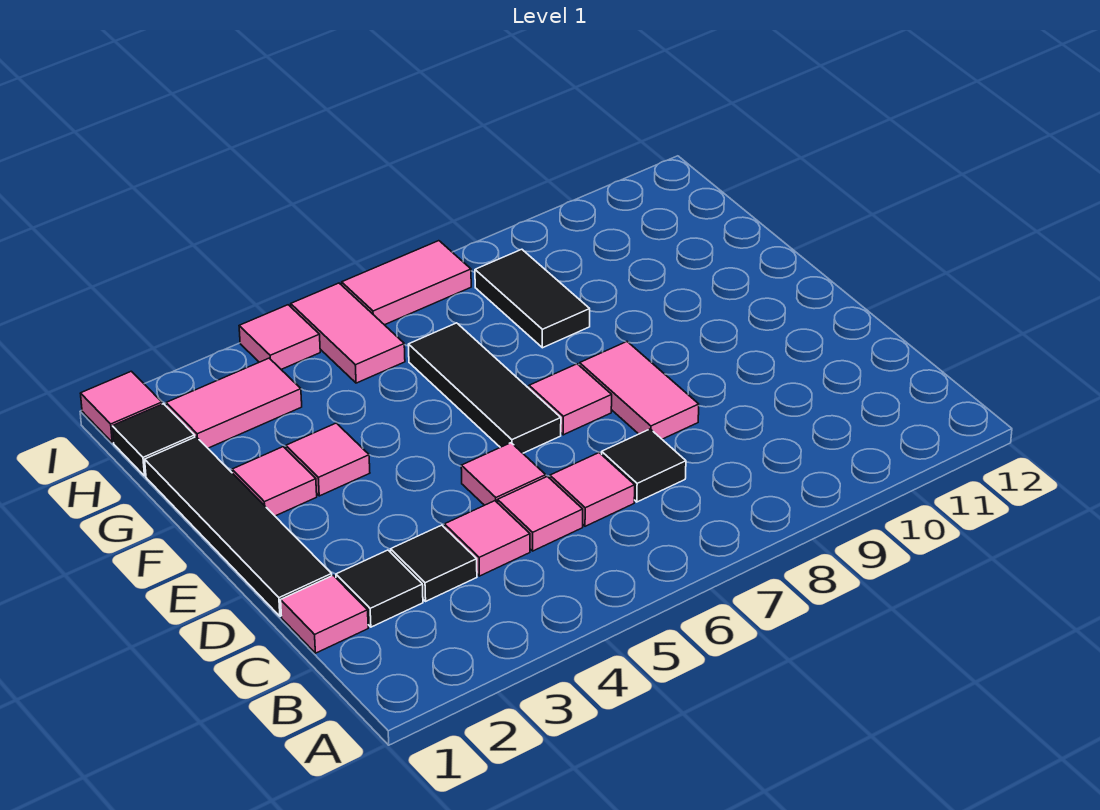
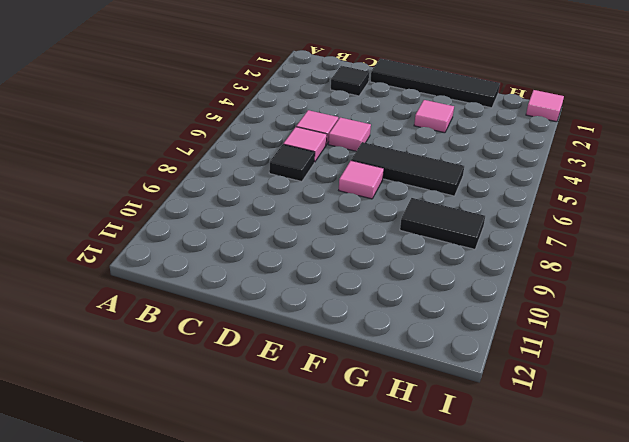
none -> pink 1x1 tile [281,575,368,653]
none -> black 1x1 tile [391,525,477,601]
none -> pink 1x1 tile [444,501,530,576]

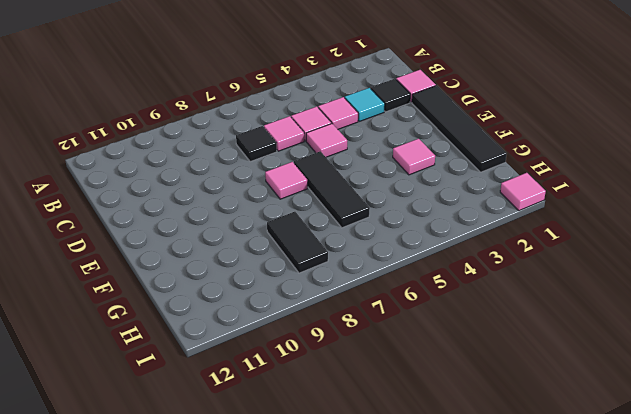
cyan 1x1 tile [345,88,385,121] -> black 1x1 tile [391,525,477,601]
none -> pink 1x2 tile [580,342,699,439]
none -> pink 1x1 tile [232,447,317,516]
none -> black 1x1 tile [112,404,195,476]

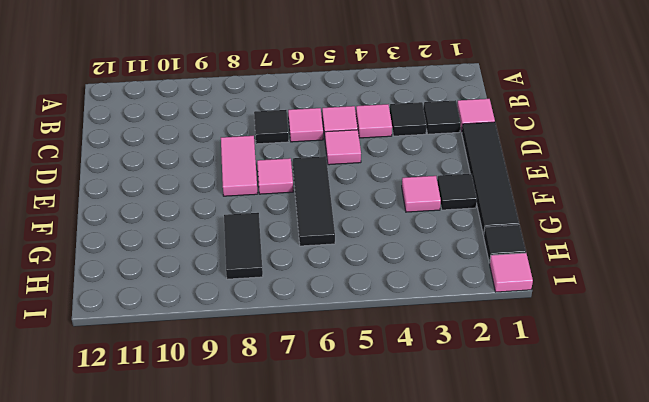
black 1x1 tile [437,174,477,210] -> pink 1x1 tile [232,447,317,516]
none -> pink 1x2 tile [166,358,302,448]
none -> pink 1x2 tile [291,283,405,383]
none -> pink 1x1 tile [239,305,320,369]

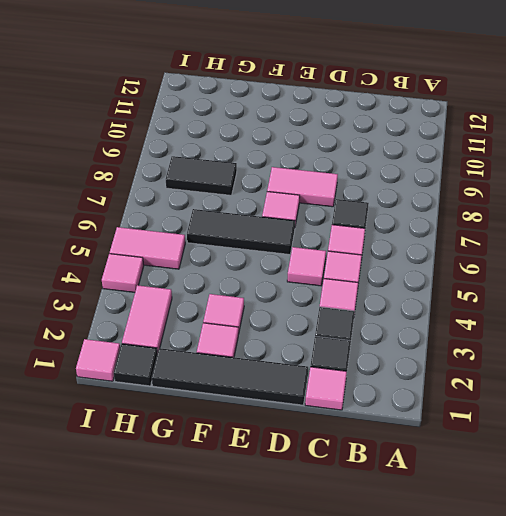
none -> pink 1x2 tile [342,241,471,325]

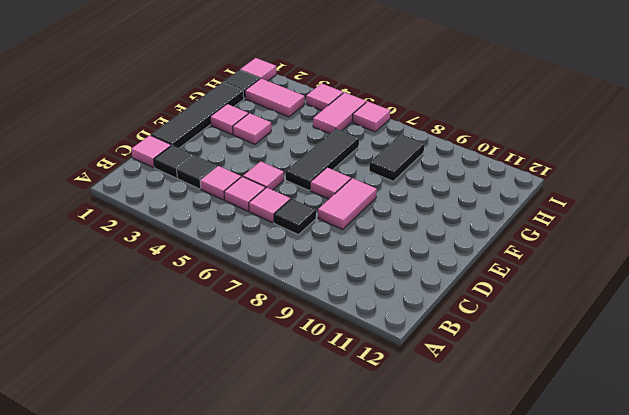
pink 1x1 tile [353,101,390,132] -> pink 1x2 tile [342,241,471,325]

